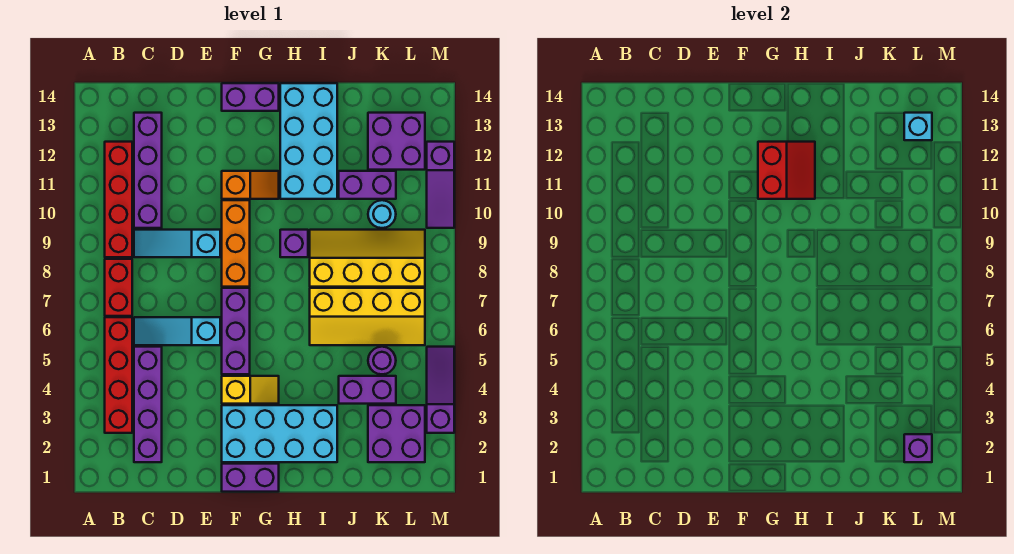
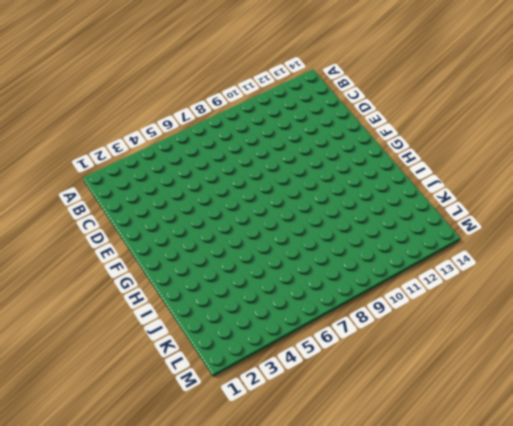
none -> red 1x4 brick [105,317,132,433]
none -> red 1x2 brick [105,259,132,316]
none -> red 1x4 brick [105,142,132,257]

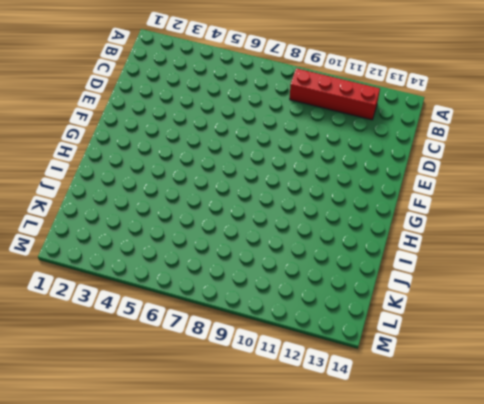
none -> red 1x4 brick [105,317,132,433]
none -> red 1x2 brick [105,259,132,316]
none -> purple 1x4 brick [134,347,162,462]

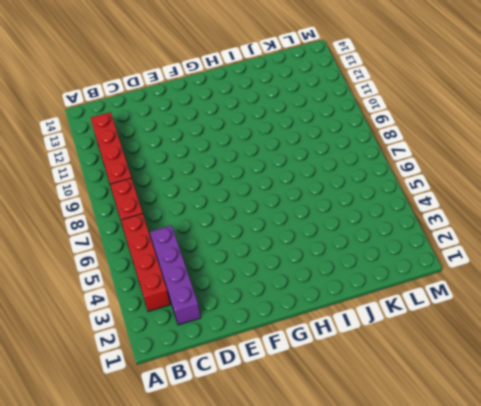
none -> cyan 1x3 slope [134,317,220,345]
none -> cyan 1x3 slope [134,230,220,257]
none -> purple 1x4 brick [134,113,162,228]

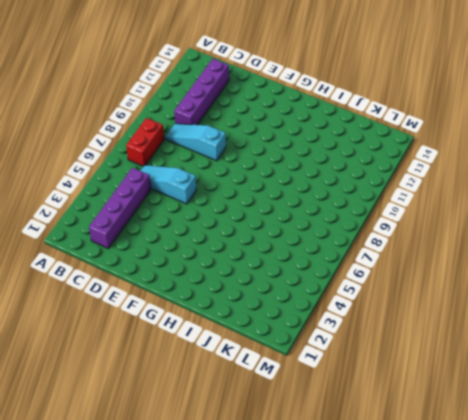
none -> red 1x4 brick [105,317,132,433]
none -> red 1x4 brick [105,142,132,257]
none -> purple 1x2 brick [222,464,279,492]

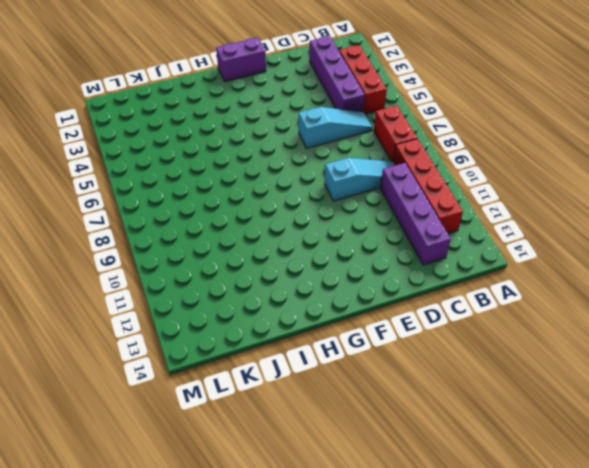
red 1x3 brick [339,45,387,114] -> red 1x4 brick [105,317,132,433]
none -> cyan 2x4 brick [222,405,337,462]
none -> yellow 1x2 slope [222,376,279,404]
none -> purple 1x3 brick [222,288,250,374]

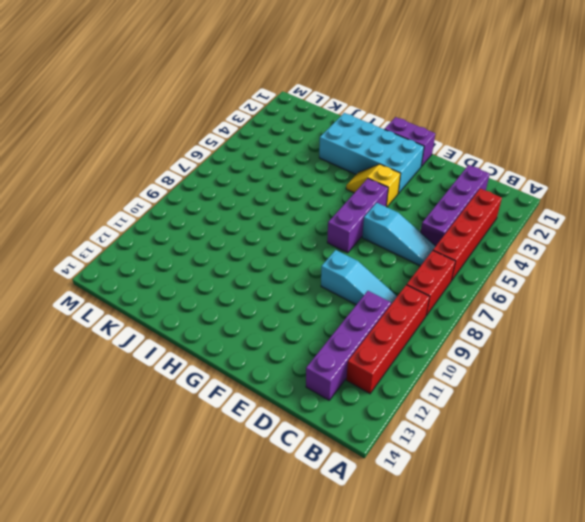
none -> orange 1x3 brick [222,200,250,287]
none -> orange 1x2 slope [222,171,279,199]
none -> purple 1x2 brick [222,83,279,111]

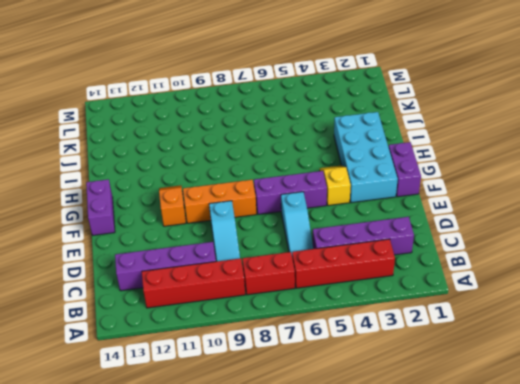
none -> purple 1x1 brick [280,230,308,257]
none -> cyan 2x4 brick [280,83,337,199]
none -> yellow 2x4 slope [310,288,425,345]

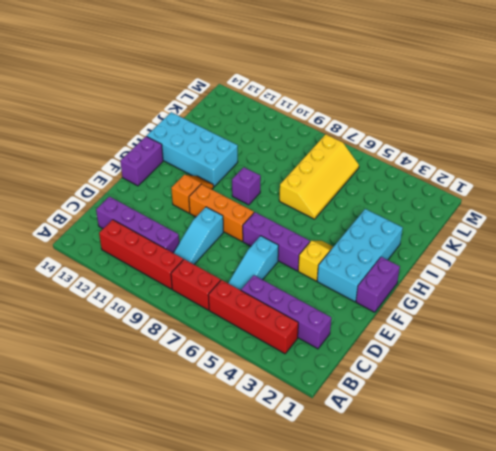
none -> yellow 2x4 slope [310,230,425,287]
none -> purple 1x2 brick [339,376,396,404]
none -> purple 1x2 brick [339,171,396,199]

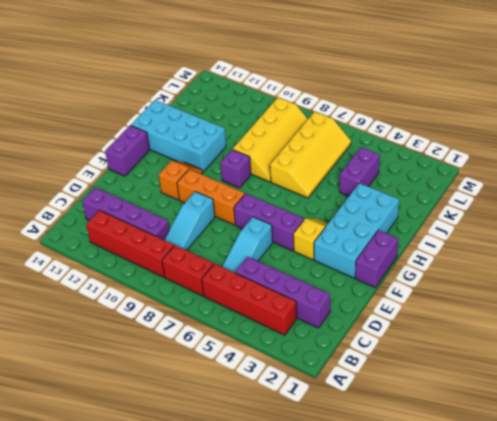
yellow 2x4 slope [233,98,308,182] -> yellow 2x4 slope turned to [310,230,425,287]
none -> purple 1x2 brick [339,171,396,199]
none -> purple 2x2 brick [368,405,425,462]
none -> purple 1x1 round brick [368,347,396,374]

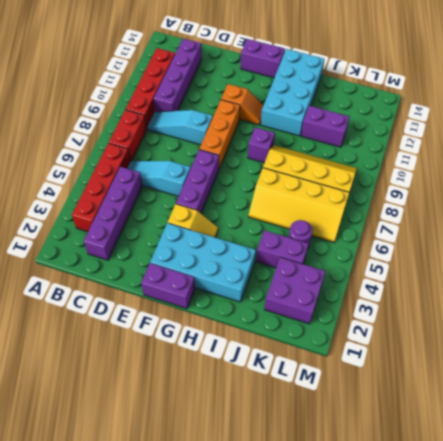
none -> cyan 1x1 round brick [368,200,396,228]
none -> purple 2x2 brick [368,113,425,170]
none -> purple 1x3 slope [427,347,454,433]

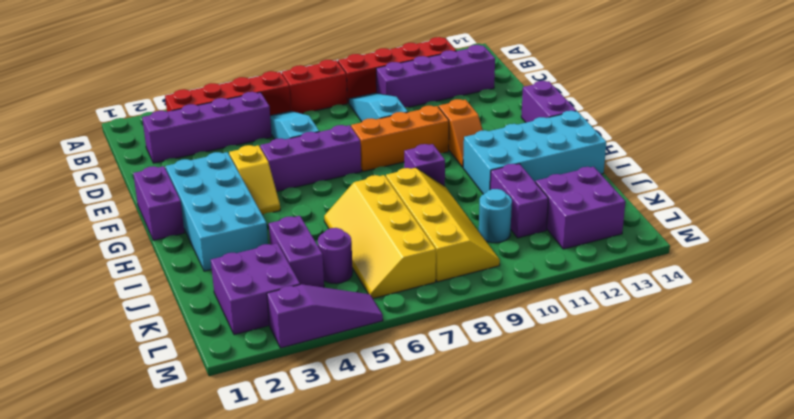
none -> purple 1x3 slope [427,142,454,228]
none -> red 2x2 slope [758,142,815,199]
none -> purple 1x1 brick [904,434,932,462]

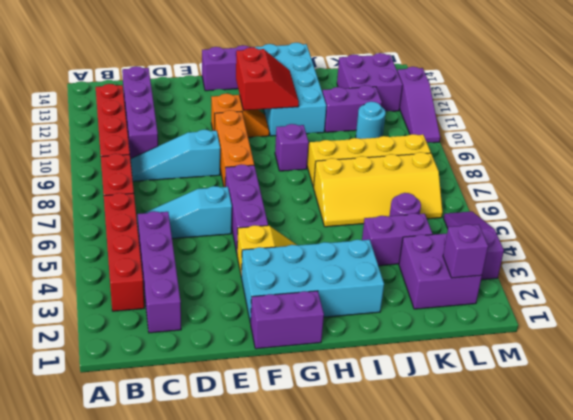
none -> cyan 1x1 brick [904,113,932,140]

